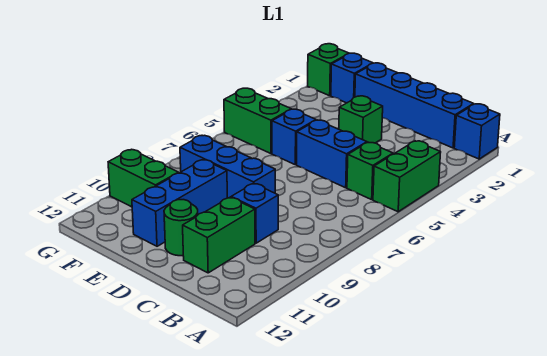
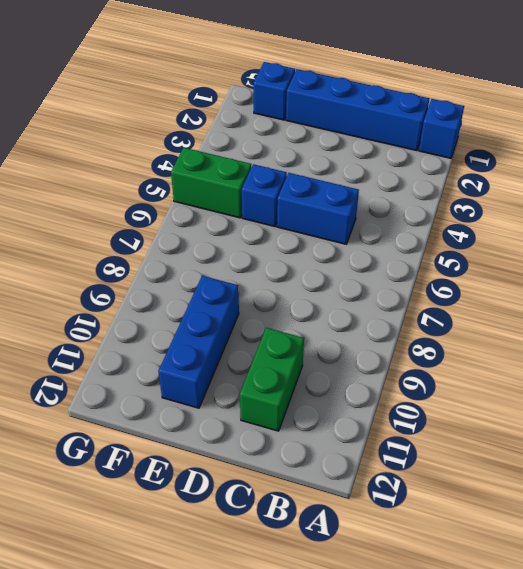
none -> green 1x2 brick [373,141,441,212]
none -> green 1x1 brick [347,142,393,200]
none -> blue 1x1 brick [231,183,278,243]

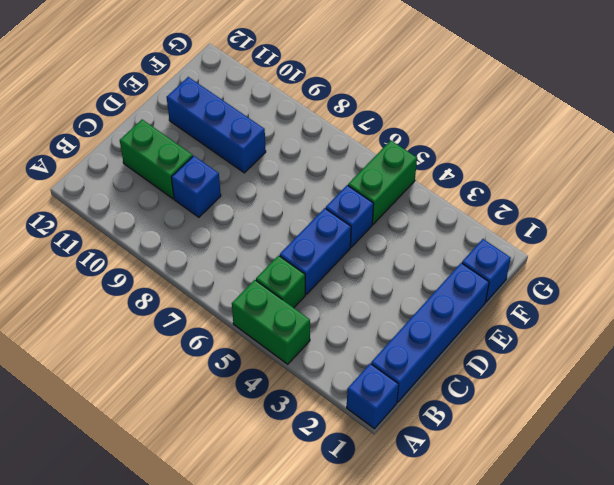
none -> green 1x1 brick [339,96,383,143]
none -> blue 1x3 brick [180,135,275,198]
none -> green 1x1 round brick [164,200,198,256]

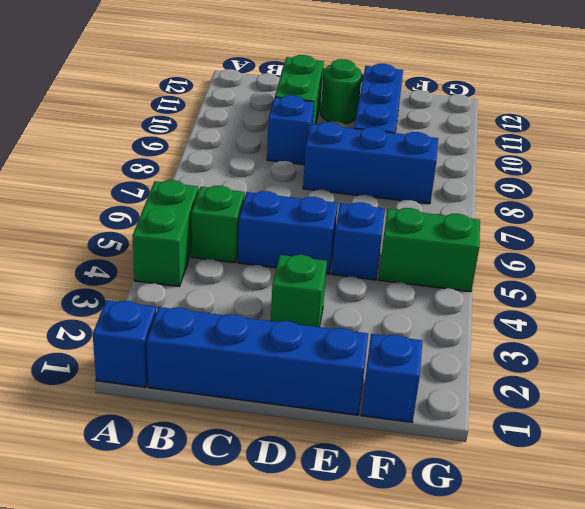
none -> green 1x2 brick [108,150,178,207]
none -> green 1x1 brick [308,44,349,96]

